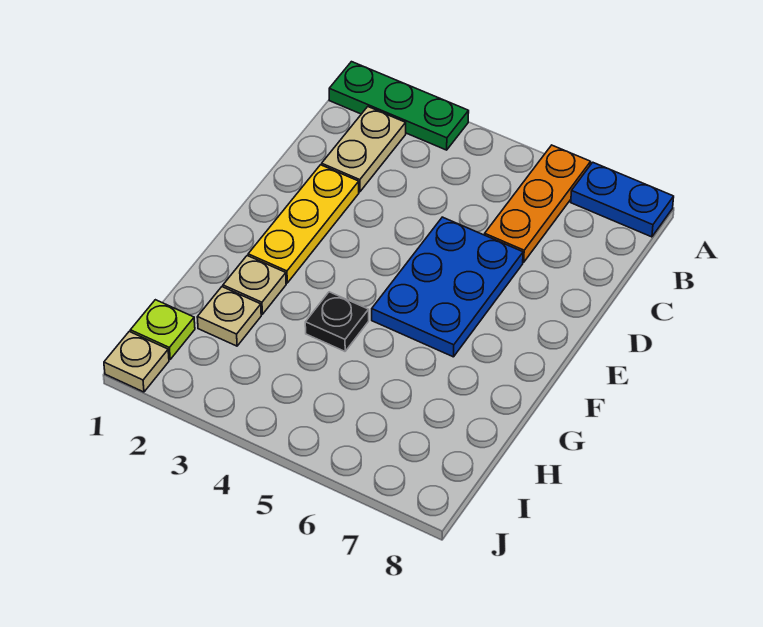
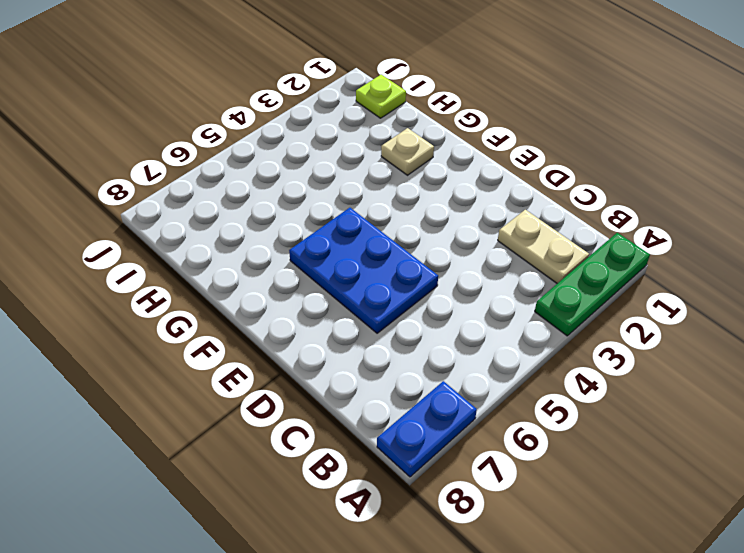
none -> orange 1x3 plate [485,145,591,262]
none -> yellow 1x3 plate [248,165,359,283]

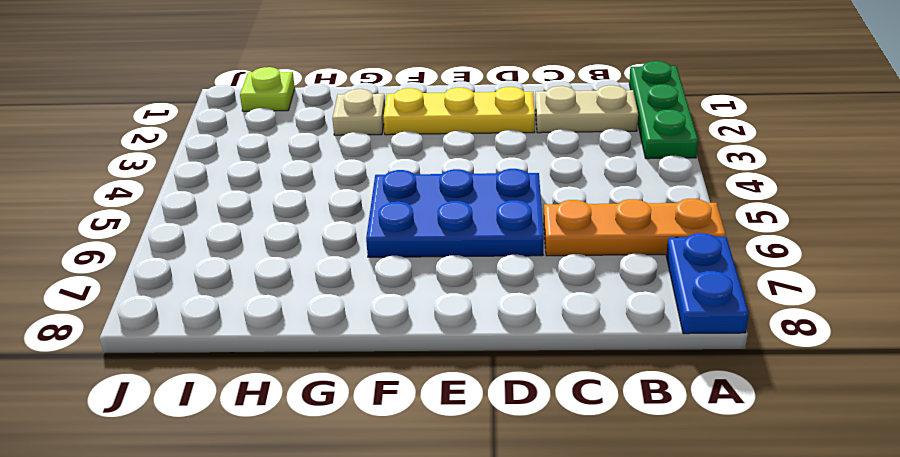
none -> black 1x1 plate [305,292,369,351]
none -> tan 1x1 plate [197,287,261,346]

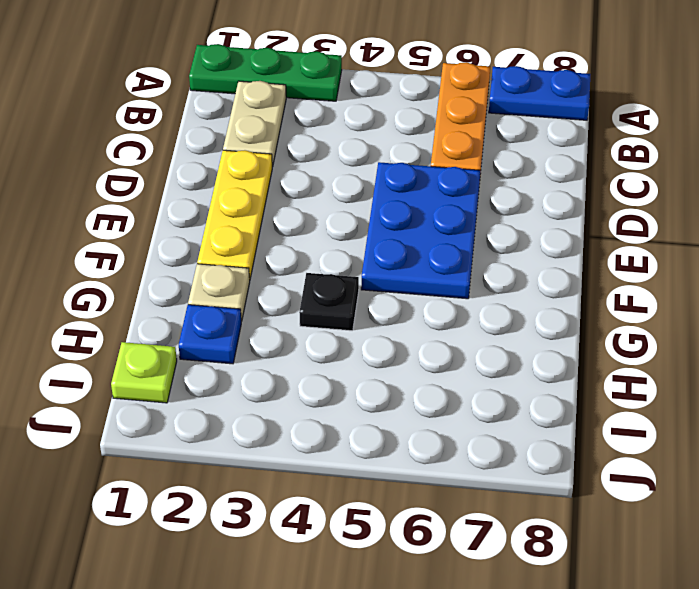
blue 1x1 plate [179,305,241,364] -> tan 1x1 plate [197,287,261,346]
none -> tan 1x1 plate [104,332,169,392]

